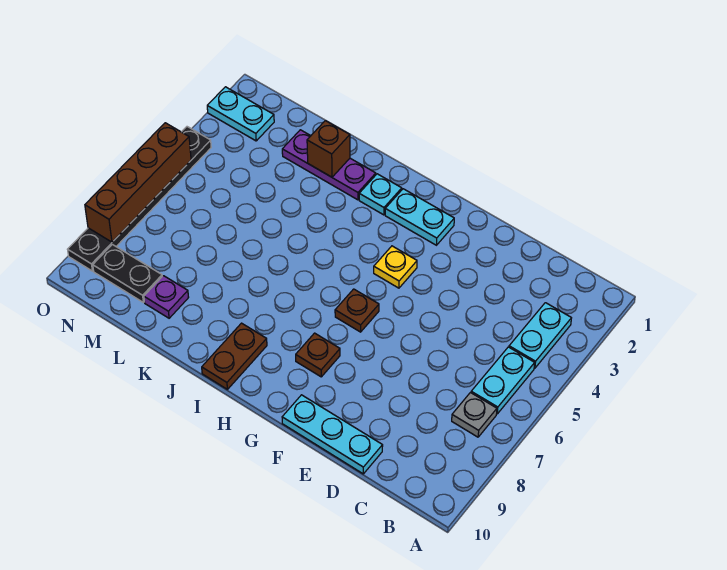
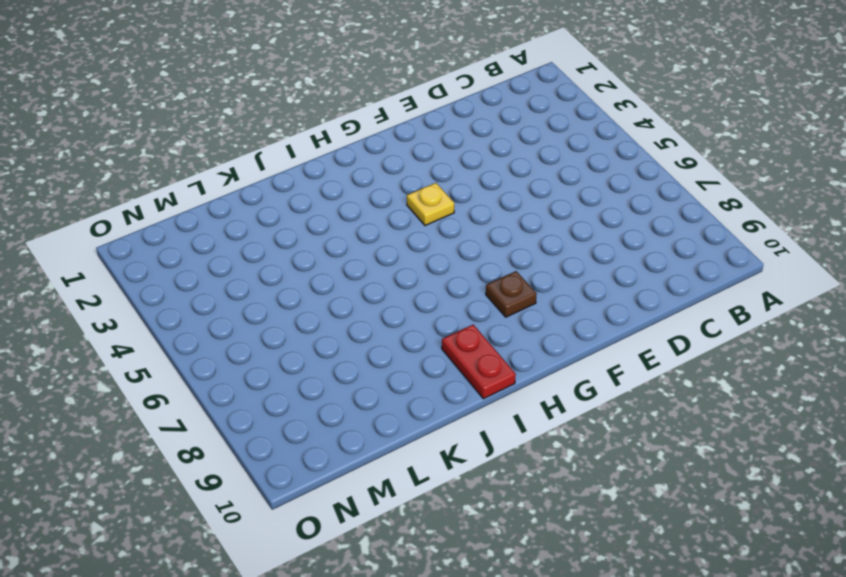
red 1x2 plate [442,325,516,399] -> brown 1x2 plate [202,323,267,389]
none -> cyan 1x2 plate [509,303,571,368]
none -> cyan 1x2 plate [471,347,535,414]
none -> grey 1x1 plate [452,393,497,437]

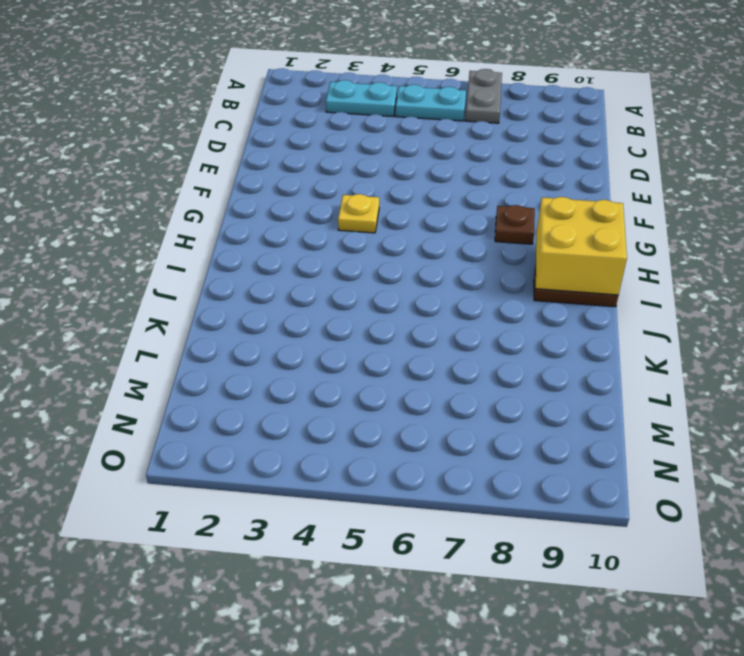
grey 1x2 plate [465,69,502,123] -> grey 1x1 plate [452,393,497,437]
yellow 2x2 brick [536,197,627,295] -> none
none -> cyan 1x3 plate [282,395,383,474]
none -> cyan 1x2 plate [385,189,454,245]
none -> brown 1x1 plate [335,289,379,332]

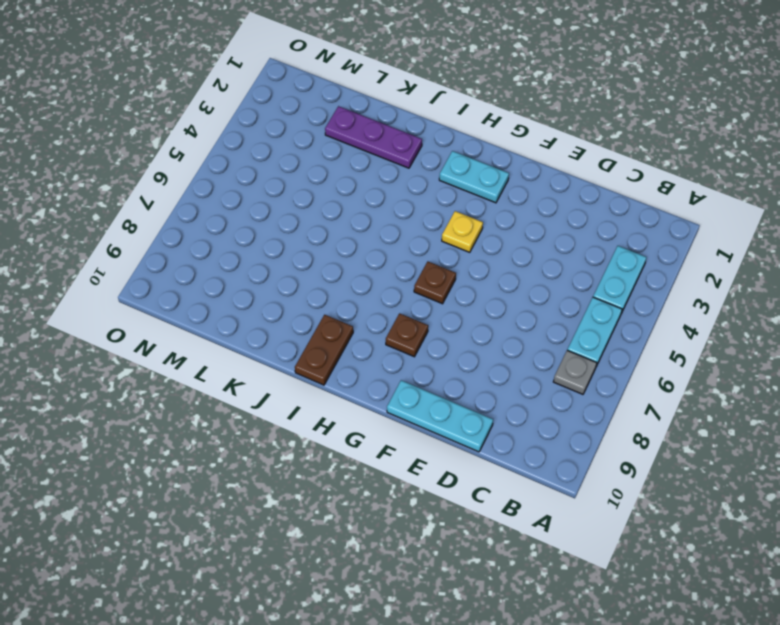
none -> cyan 1x1 plate [359,174,402,215]
none -> purple 1x1 plate [144,276,189,318]
none -> black 1x2 plate [93,244,162,302]

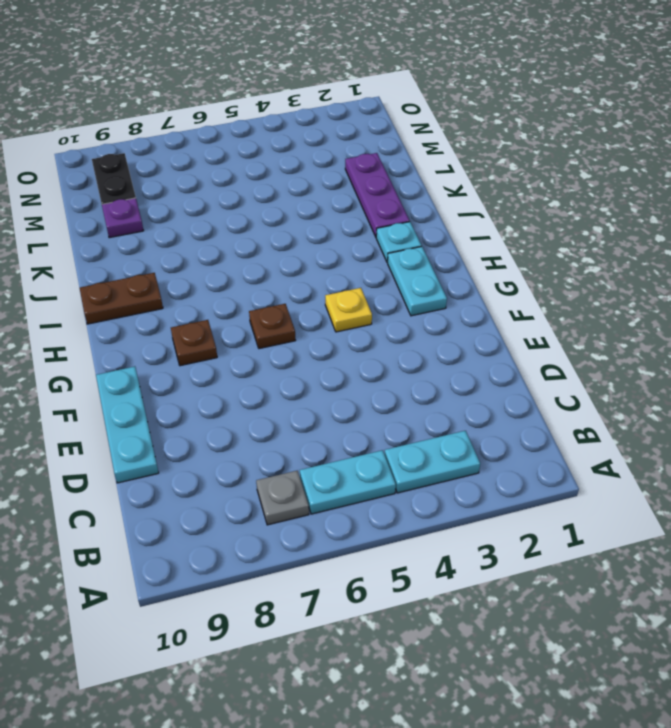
none -> cyan 1x2 plate [207,87,274,141]
none -> black 1x6 plate [68,127,211,271]
none -> brown 1x1 brick [307,121,350,177]

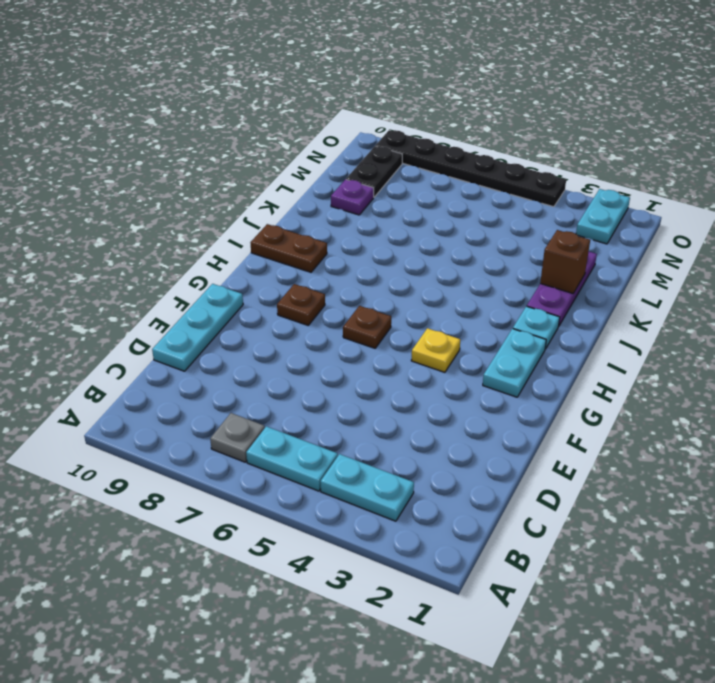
none -> brown 1x4 brick [85,123,191,242]

